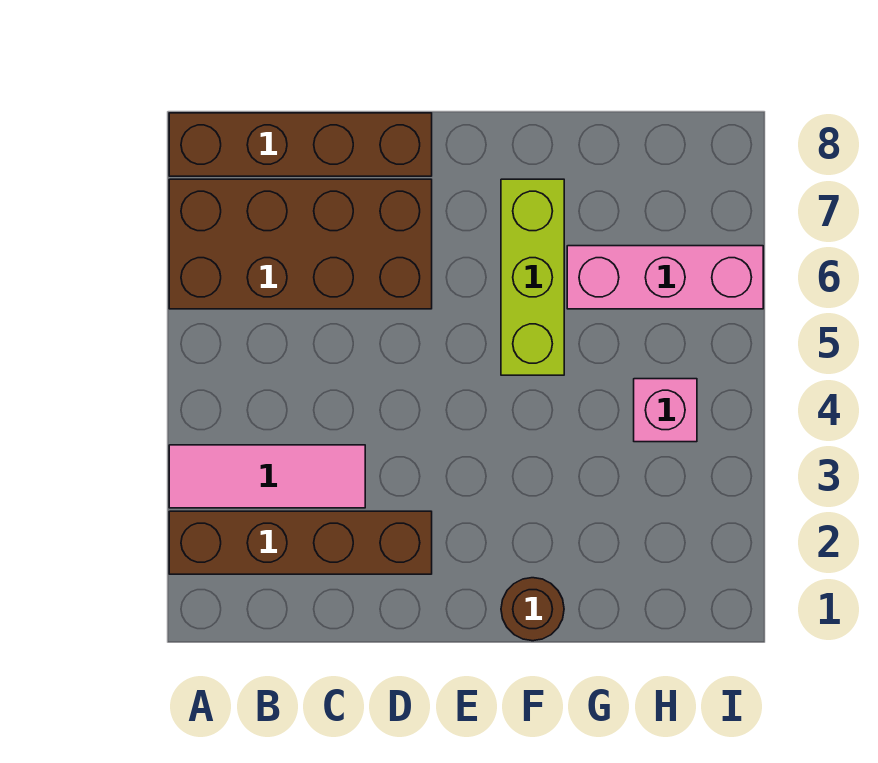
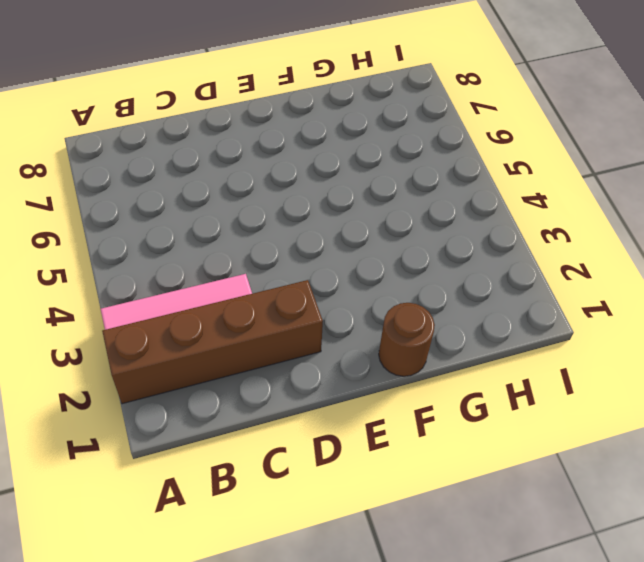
none -> brown 2x4 brick [169,179,432,309]
none -> brown 1x4 brick [169,113,432,176]

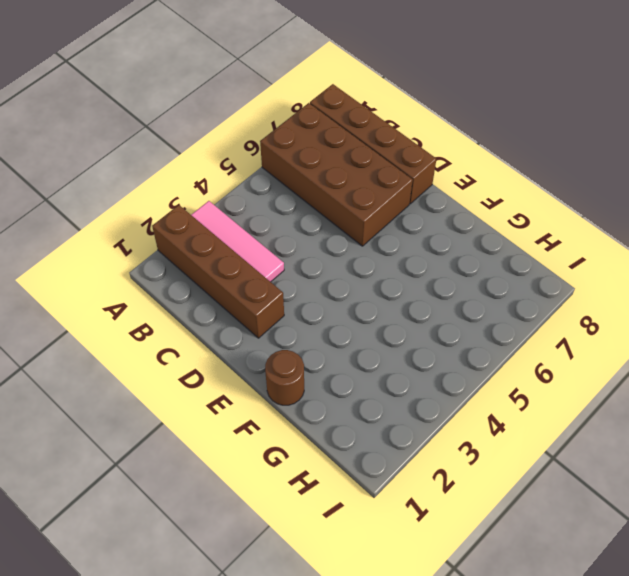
none -> lime 1x3 brick [501,179,564,375]
none -> pink 1x3 brick [567,246,763,309]

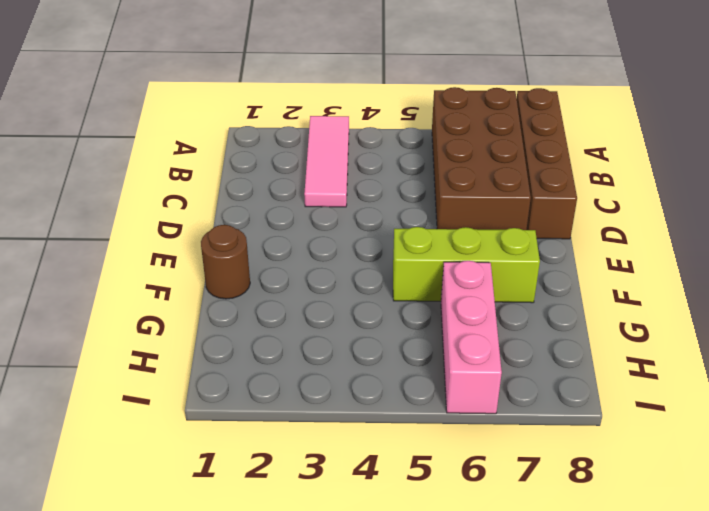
none -> brown 1x4 brick [169,511,432,574]
none -> pink 1x1 brick [634,379,697,442]

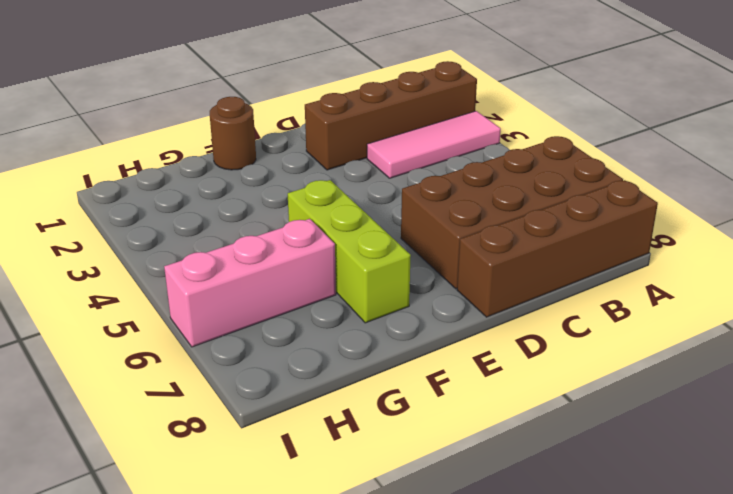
none -> pink 1x1 brick [634,379,697,442]

